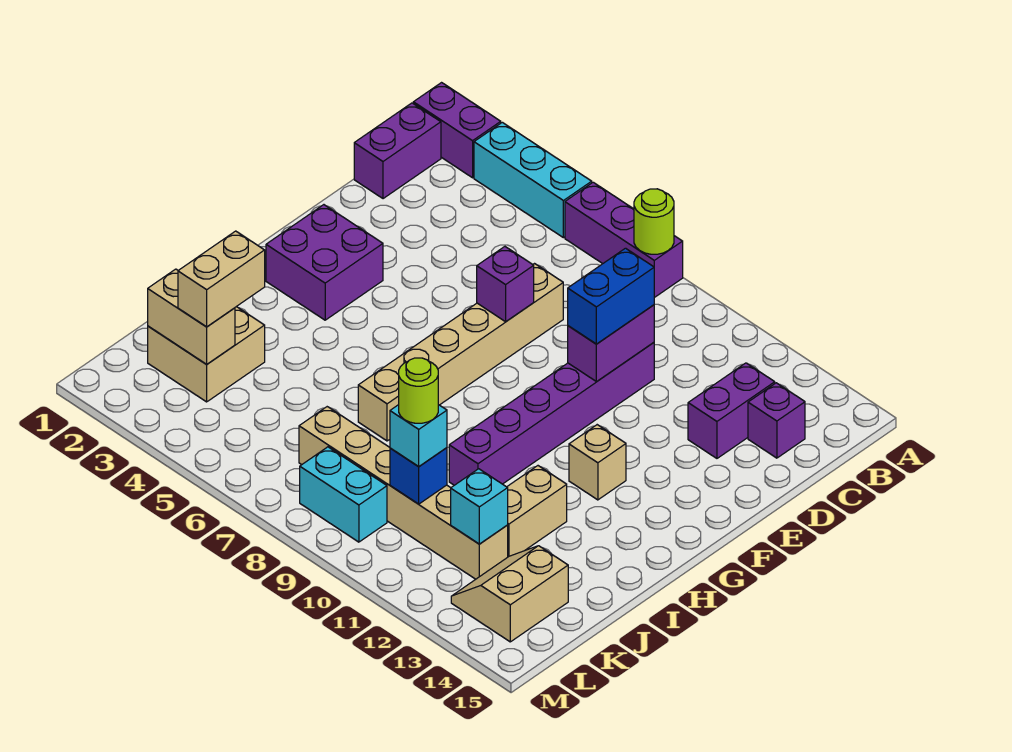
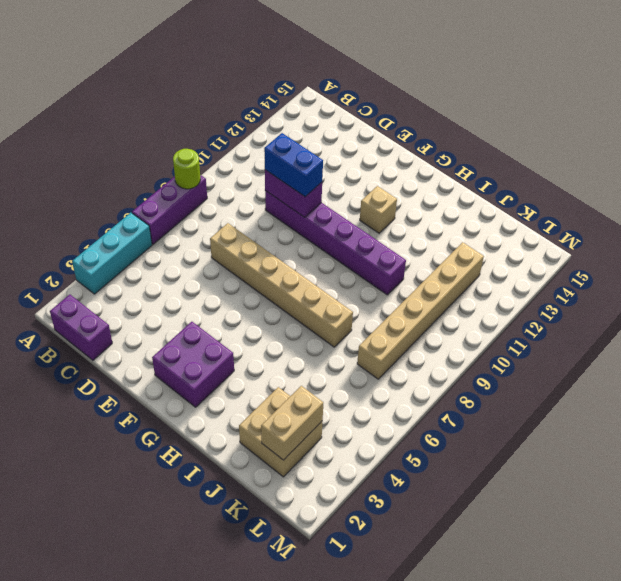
none -> purple 1x2 brick [413,83,501,178]
none -> purple 1x2 brick [688,363,775,458]
none -> purple 1x1 brick [748,383,805,458]

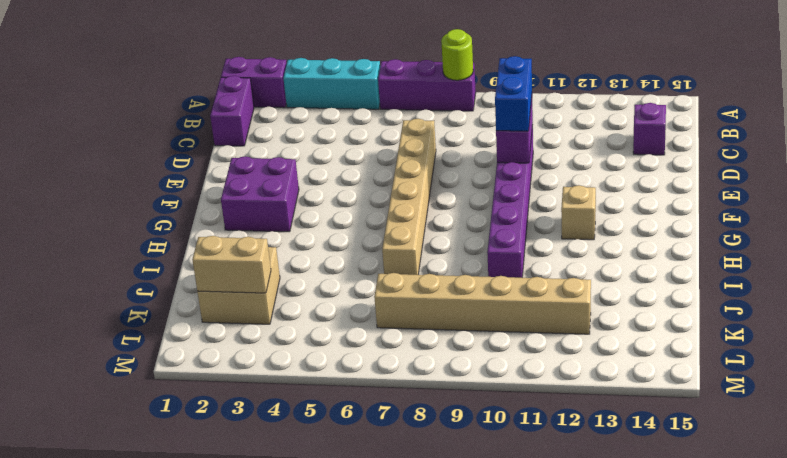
none -> purple 1x2 brick [688,363,775,458]
none -> tan 1x2 brick [507,466,567,557]
none -> tan 2x2 slope [451,546,568,642]

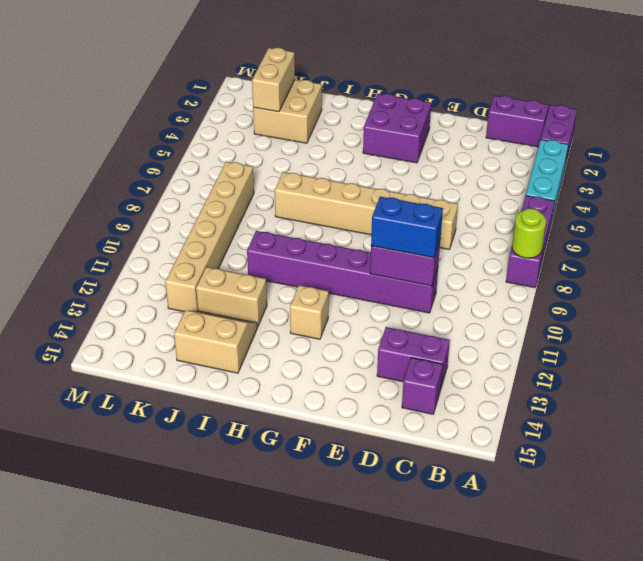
tan 2x2 slope [174,311,258,373] -> tan 2x2 slope moved to [451,546,568,642]
none -> cyan 1x2 brick [300,447,387,542]
none -> purple 1x1 brick [477,247,534,322]
none -> blue 1x1 brick [390,448,447,504]

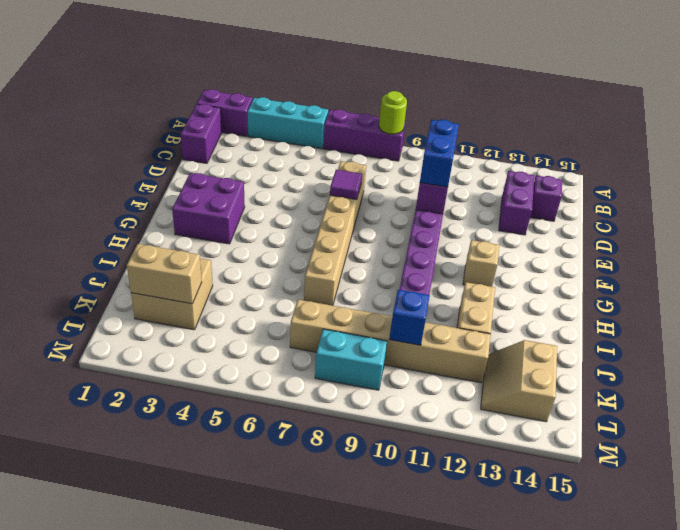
purple 1x1 tile [330,170,362,200] -> purple 1x1 brick [477,247,534,322]
none -> cyan 1x1 brick [451,469,508,544]
none -> tan 1x2 brick [178,231,265,327]
none -> cyan 1x1 brick [390,405,447,467]

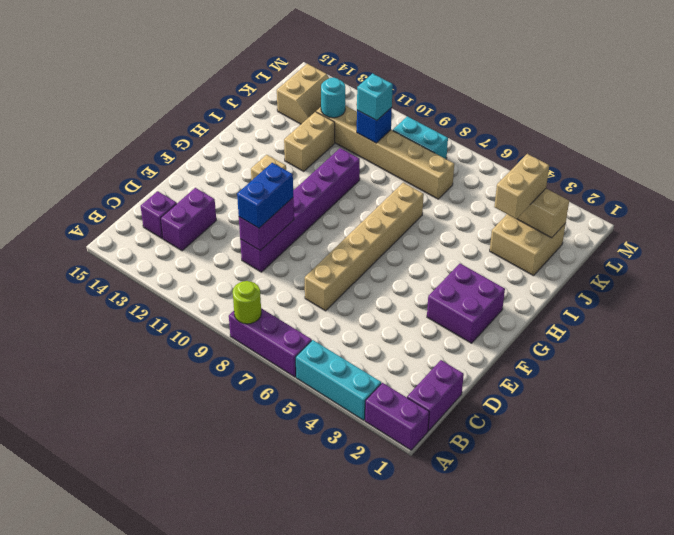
cyan 1x1 round brick [321,78,345,118] -> cyan 1x1 brick [451,469,508,544]
none -> purple 1x1 brick [477,247,534,322]
none -> lime 1x1 round brick [399,358,438,423]

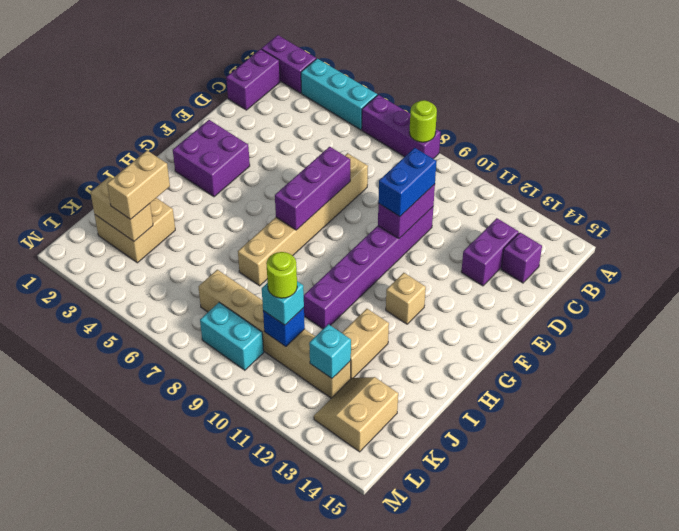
purple 1x3 brick [275,147,350,230] -> purple 1x1 brick [477,247,534,322]

